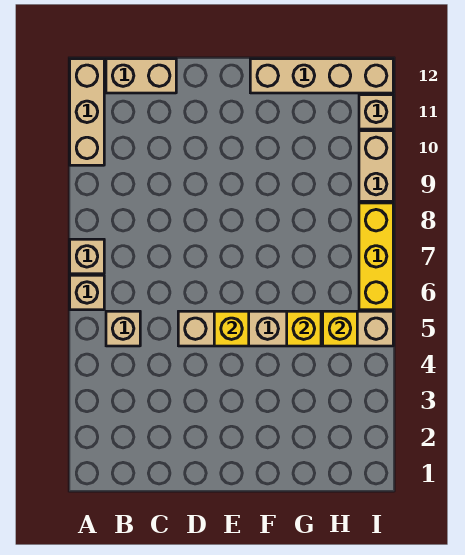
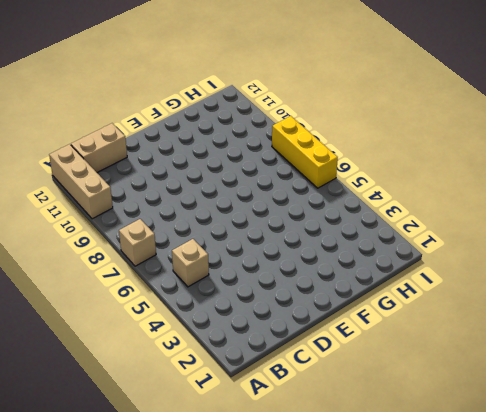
none -> tan 1x1 brick [70,275,104,310]
none -> tan 1x6 brick [178,311,393,346]
none -> tan 1x4 brick [250,59,393,93]

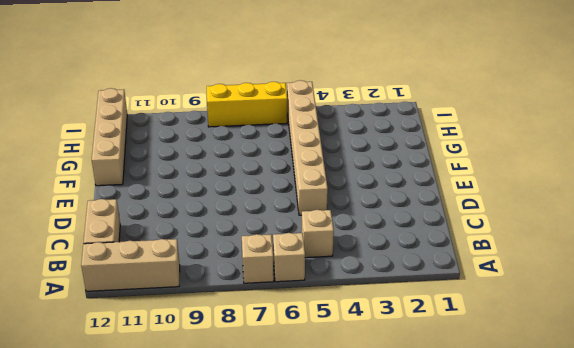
none -> tan 1x2 brick [359,131,393,201]
none -> tan 1x1 brick [359,95,393,129]
none -> yellow 1x1 brick [214,311,249,346]

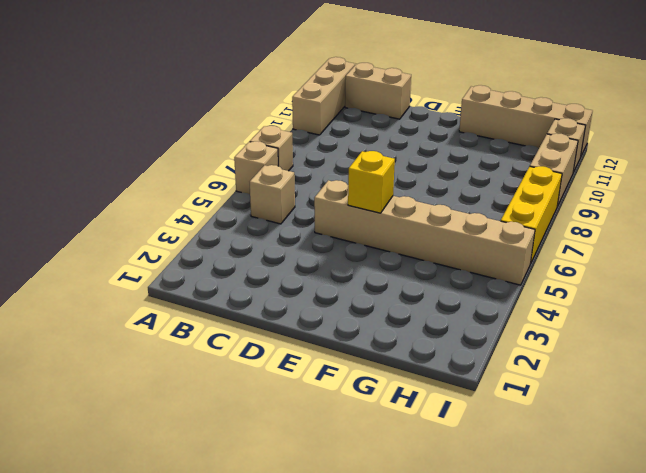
none -> yellow 1x1 brick [287,311,321,346]
none -> yellow 1x1 brick [323,311,357,346]

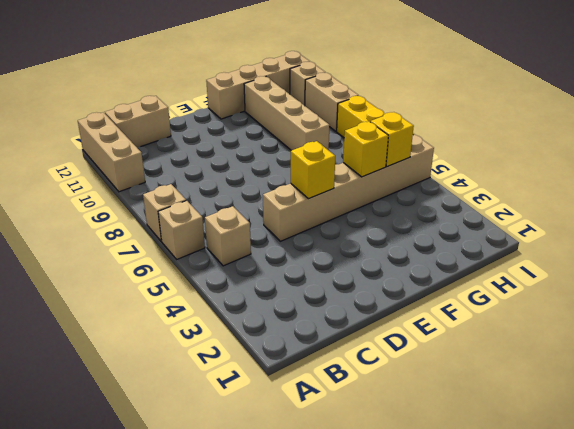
tan 1x4 brick [244,76,329,150] -> none

